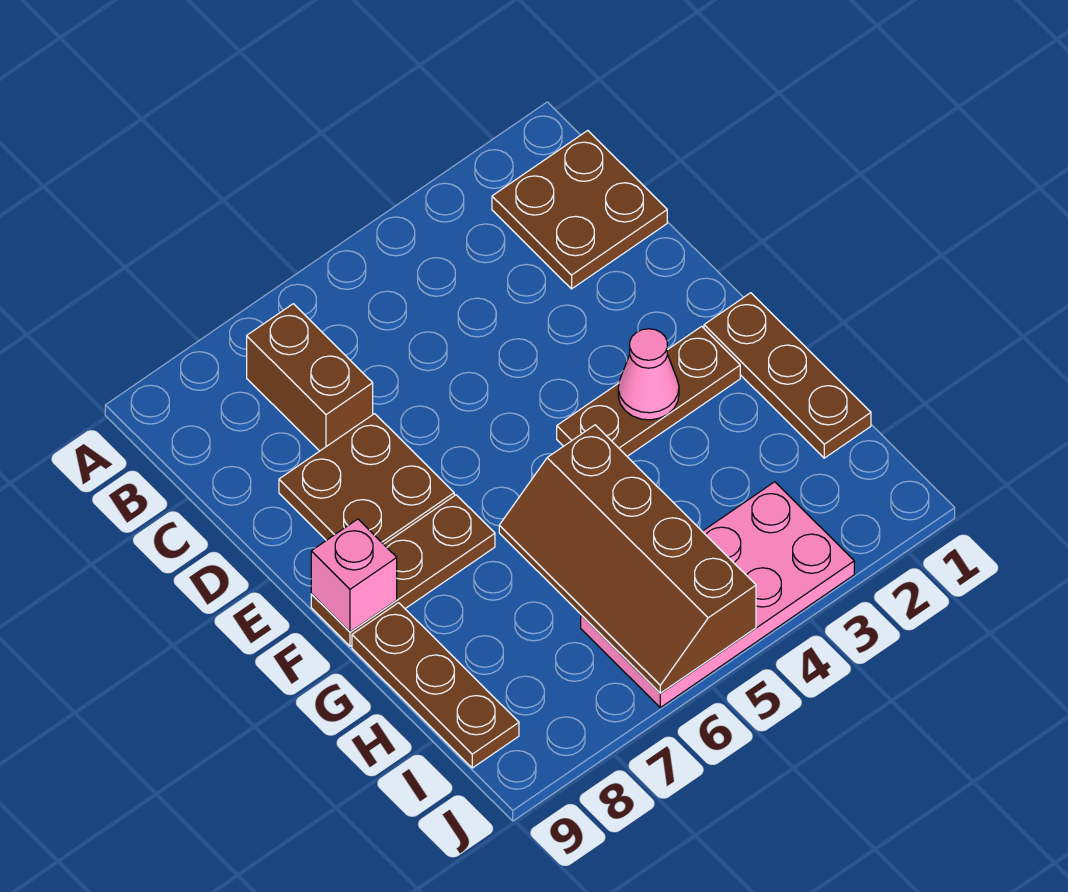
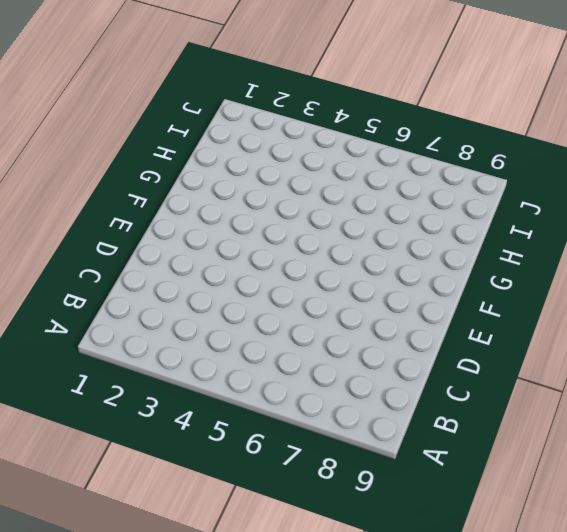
none -> brown 2x2 plate [492,131,667,289]
none -> brown 1x2 brick [247,304,373,451]

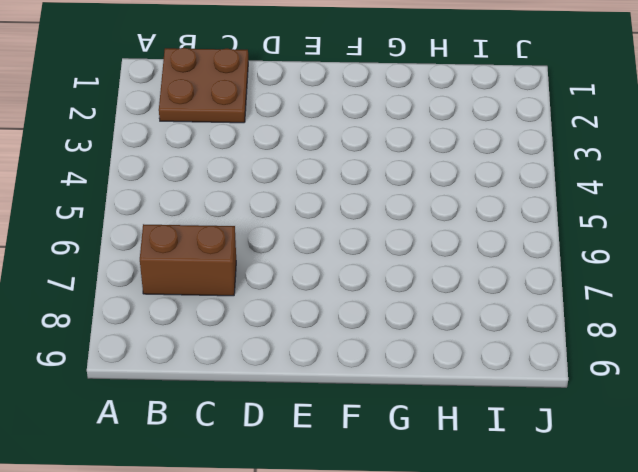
none -> brown 2x2 plate [279,414,454,544]
none -> brown 1x3 plate [704,293,871,458]

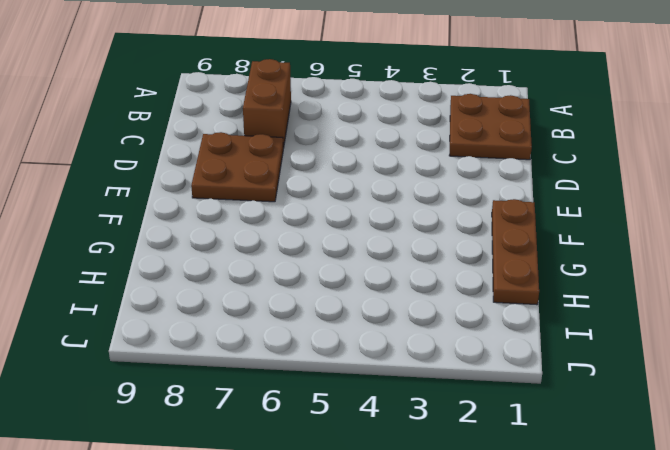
none -> brown 1x3 plate [557,326,740,456]
none -> brown 1x3 plate [311,495,495,646]

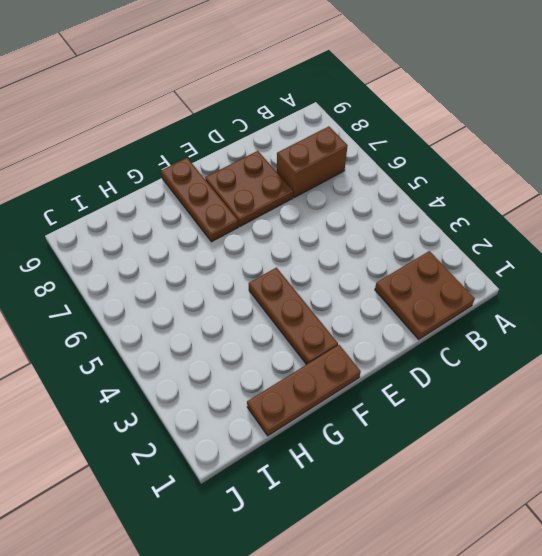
none -> brown 1x3 plate [352,603,519,768]
none -> pink 2x4 plate [581,482,854,707]

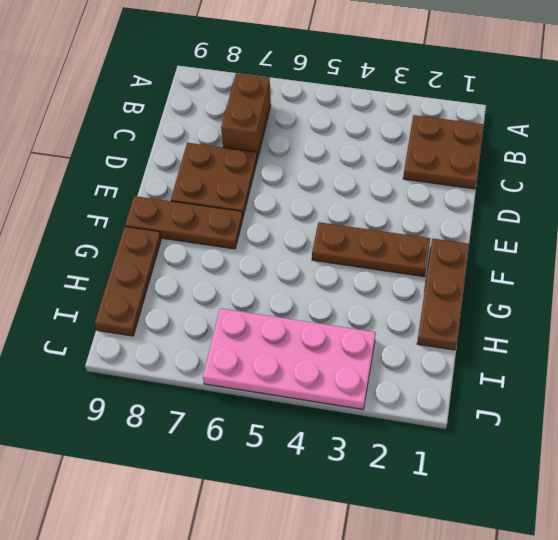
none -> pink 1x1 cone [618,329,679,420]
none -> pink 1x1 brick [311,519,397,632]

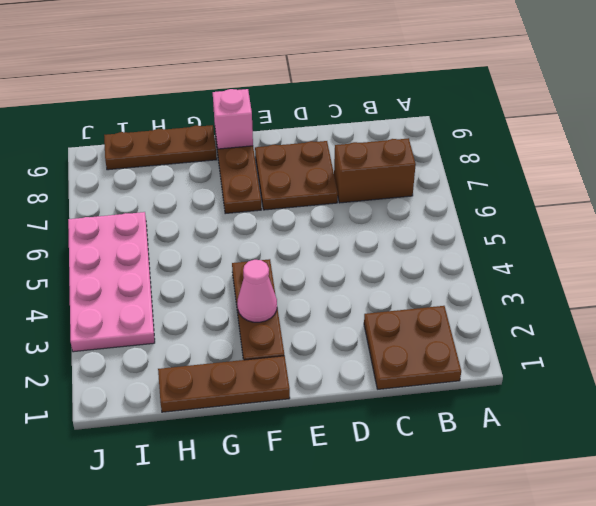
none -> brown 2x4 slope [499,425,756,693]

